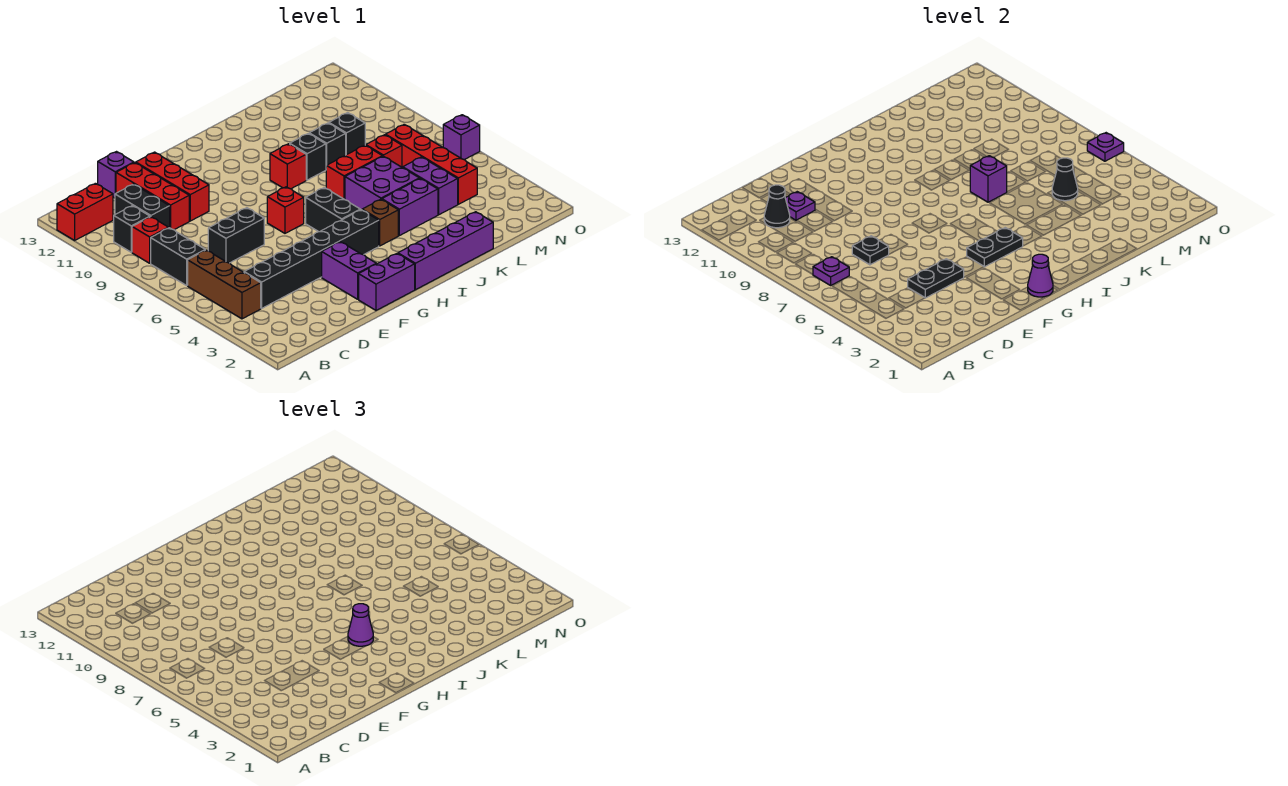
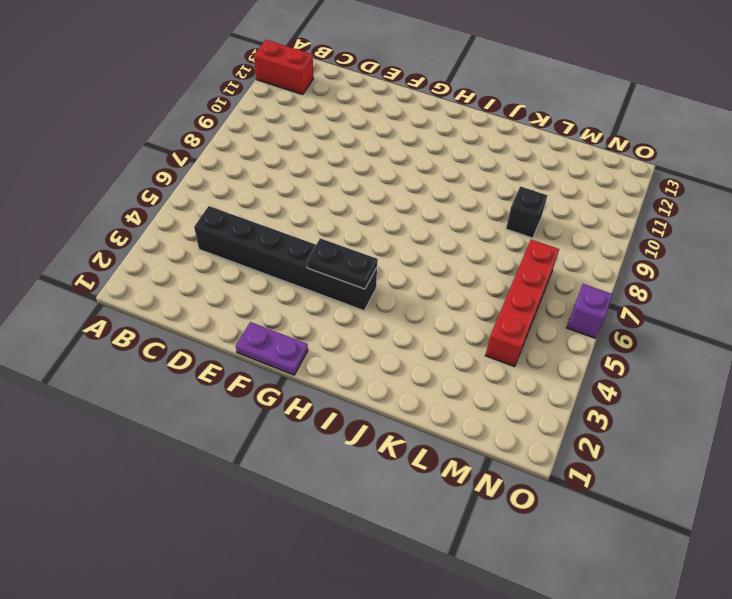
purple 1x2 plate [236,322,308,375] -> purple 1x2 brick [359,254,415,310]
none -> brown 1x3 brick [188,250,261,319]
none -> black 1x2 brick [151,228,205,285]
none -> red 1x1 brick [132,217,168,263]
none -> black 1x1 brick [114,206,150,252]

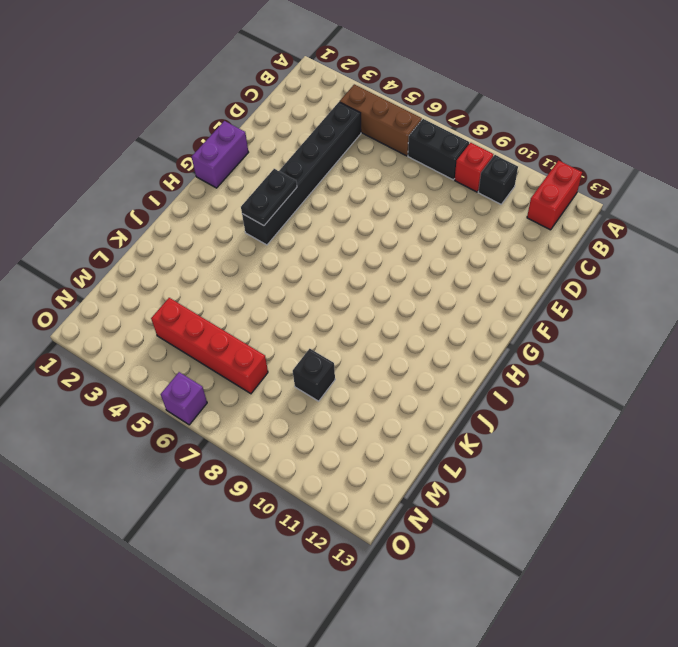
none -> black 1x2 brick [115,184,170,228]
none -> black 1x2 brick [208,208,264,263]
none -> red 1x3 brick [116,163,189,230]
none -> purple 1x1 brick [98,152,134,198]

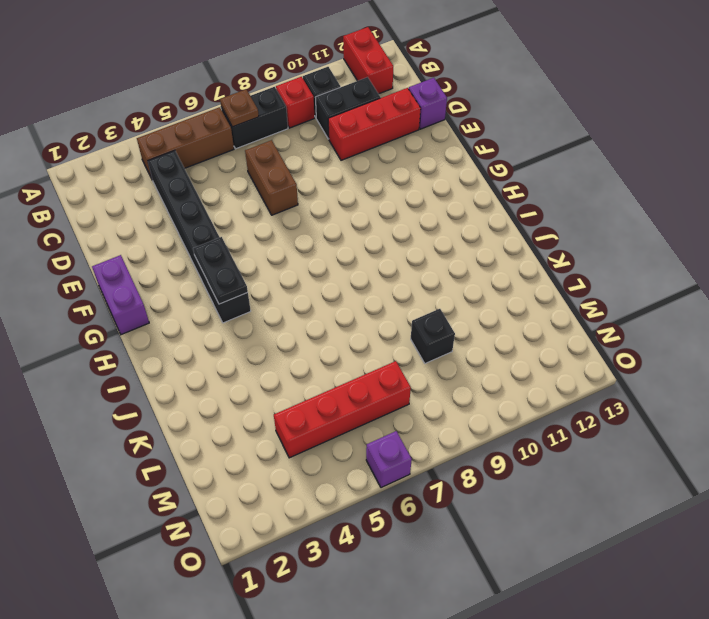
brown 1x1 plate [220,89,259,127] -> purple 1x1 plate [813,257,849,285]
brown 1x2 brick [245,140,298,215] -> black 1x2 brick [208,208,264,263]
none -> red 1x3 brick [136,152,209,221]
none -> purple 1x2 brick [322,242,376,299]
none -> red 1x1 brick [267,187,304,233]
none -> purple 1x4 brick [398,212,493,290]

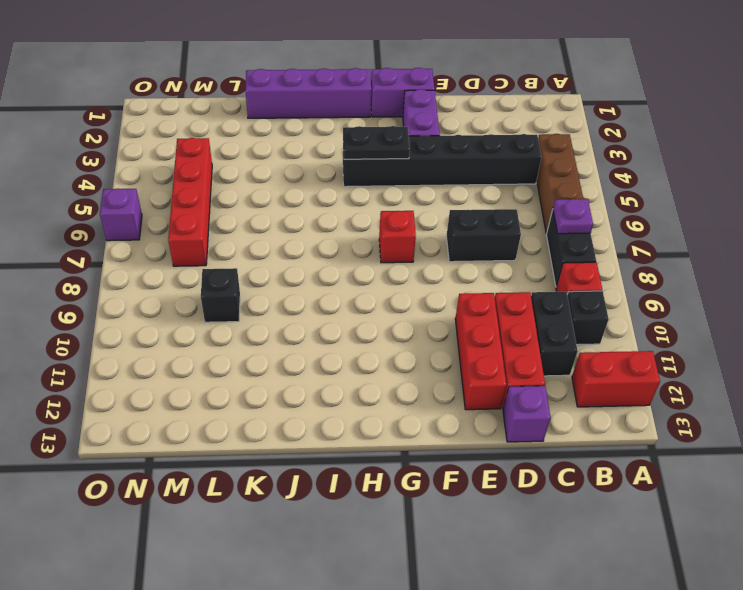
none -> black 1x2 brick [306,188,360,232]
none -> brown 1x1 brick [362,199,398,246]
none -> red 1x1 brick [270,144,306,189]
none -> purple 1x2 brick [382,179,438,236]

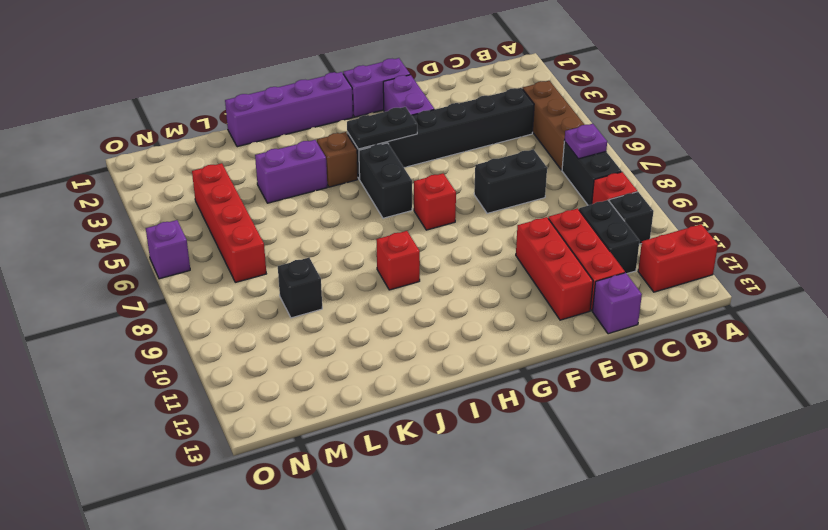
none -> purple 2x2 brick [345,156,419,210]
none -> red 1x2 brick [326,145,382,200]
none -> black 1x1 brick [290,133,326,180]
none -> black 1x1 brick [309,123,346,166]

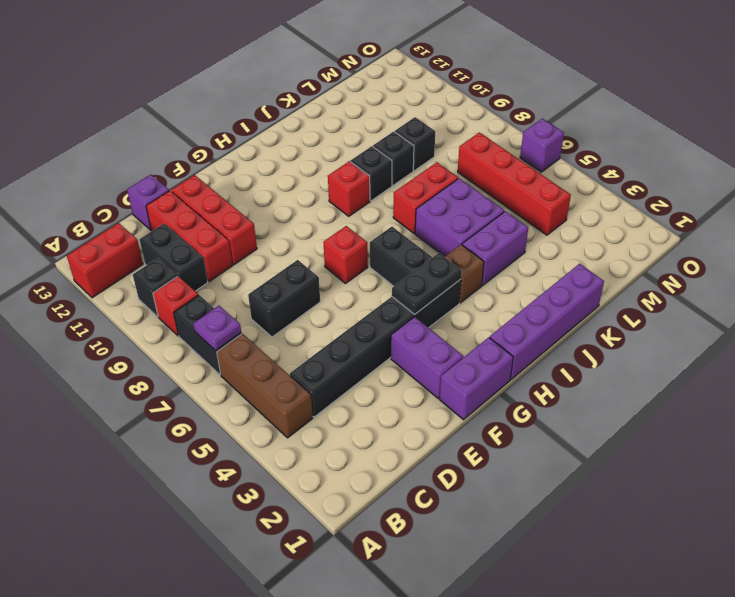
none -> purple 1x2 brick [403,157,458,215]
none -> red 1x1 brick [366,135,402,167]
none -> black 1x1 cone [764,185,790,228]
none -> black 1x2 plate [908,259,964,298]

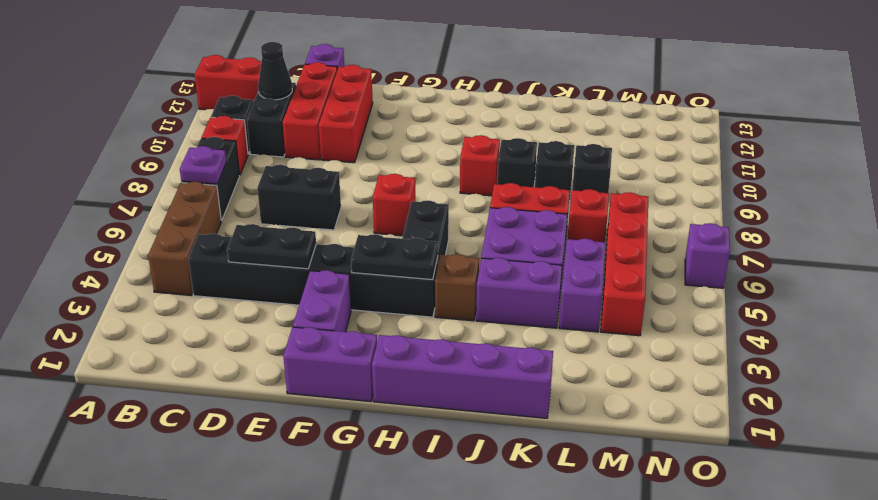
none -> black 1x1 plate [852,236,889,265]
none -> purple 1x1 plate [785,192,815,220]
none -> purple 1x1 cone [1028,254,1053,297]
none -> purple 1x1 brick [970,156,1007,202]

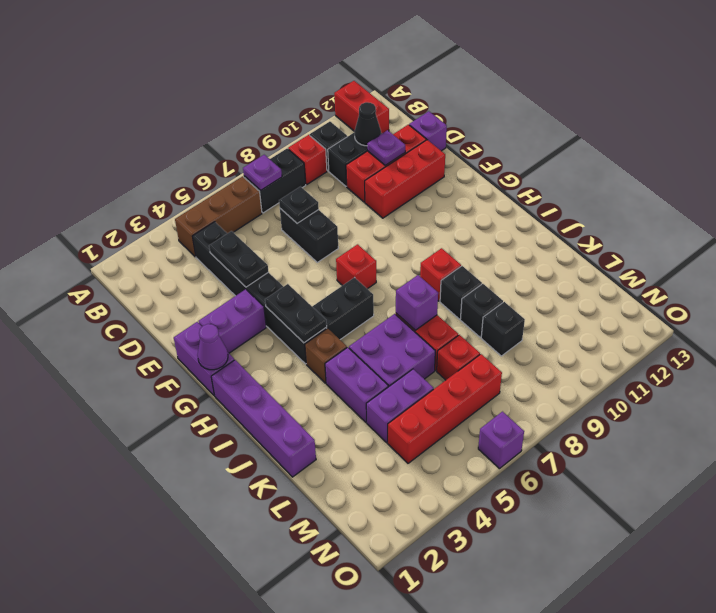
none -> black 1x1 cone [1052,158,1078,201]
none -> purple 1x1 plate [1087,133,1124,161]
none -> purple 1x1 cone [348,604,373,646]

